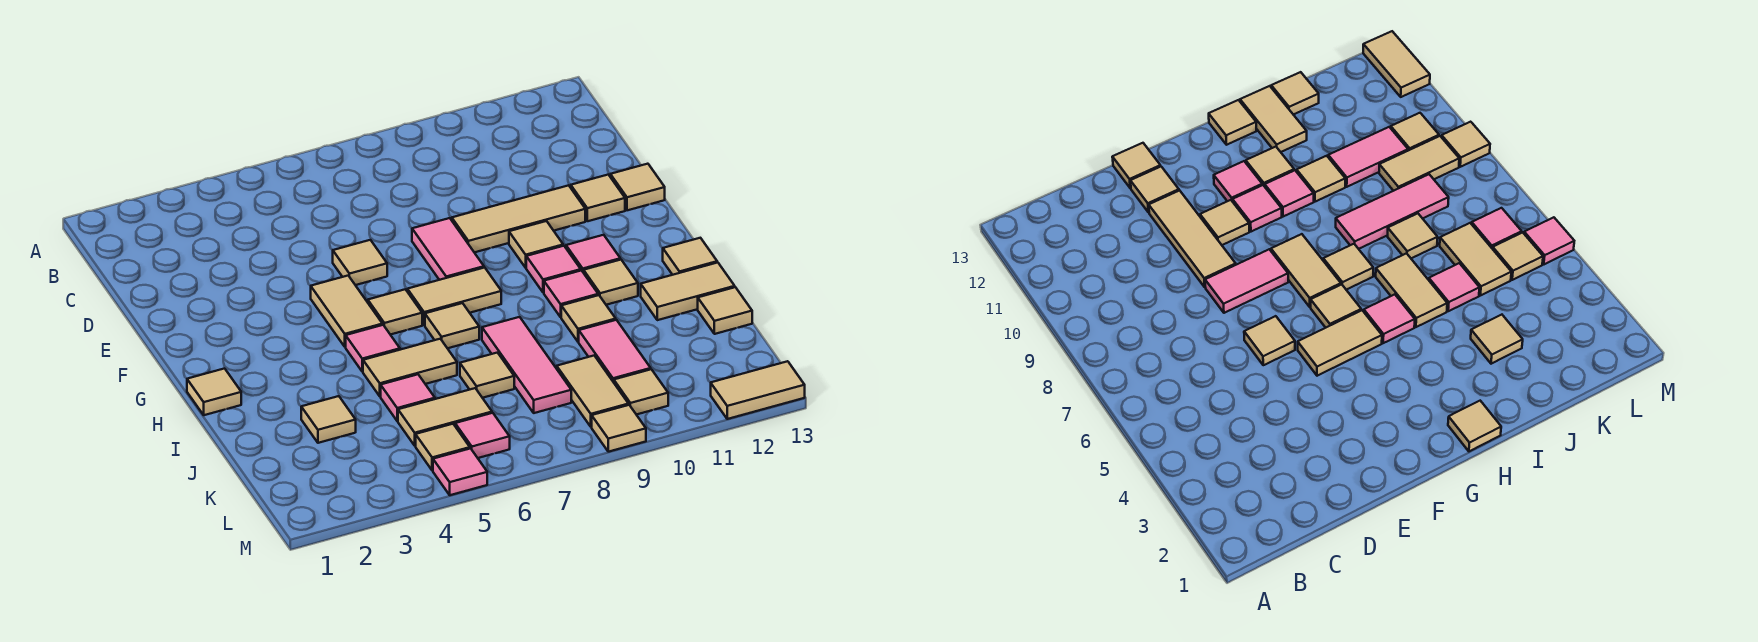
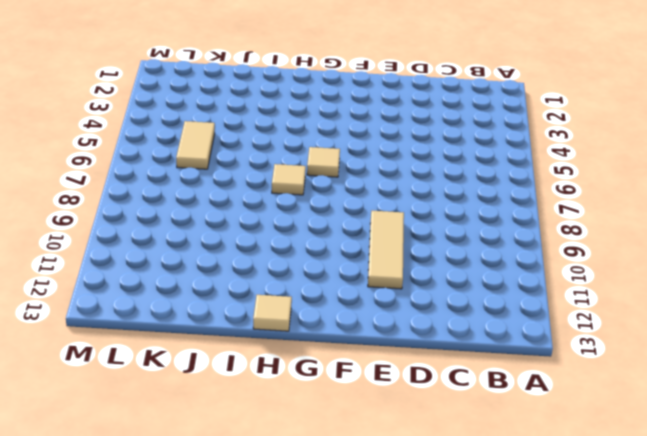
none -> tan 1x1 tile [333,240,387,285]
none -> pink 1x2 tile [412,218,484,280]
none -> tan 1x1 tile [571,175,625,221]
none -> tan 1x1 tile [610,164,665,210]

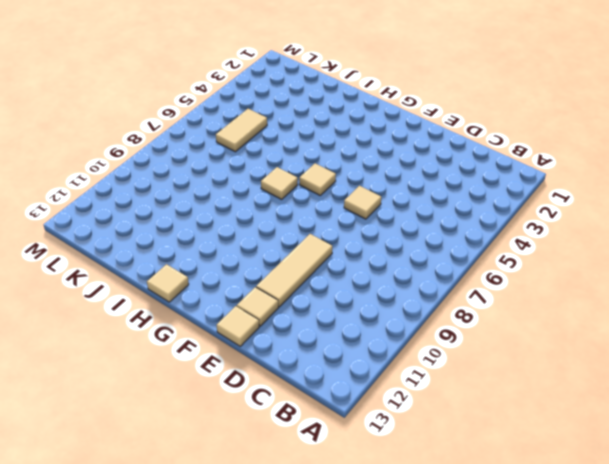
none -> pink 1x2 tile [412,218,484,280]
none -> tan 1x2 tile [311,276,383,347]
none -> tan 1x1 tile [509,221,563,268]
none -> tan 1x2 tile [407,268,501,325]

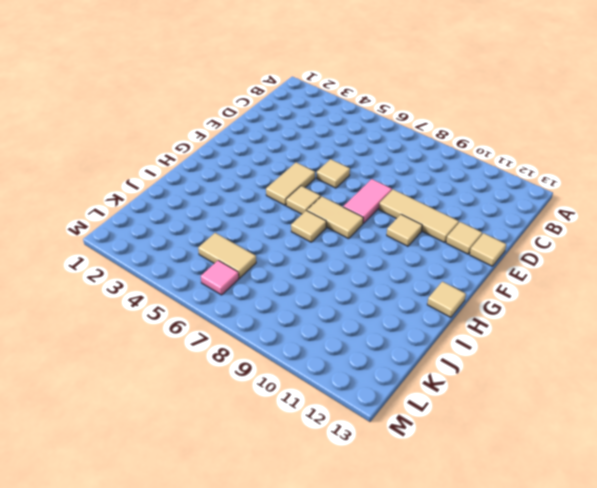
none -> pink 1x1 tile [526,246,581,293]
none -> pink 1x1 tile [566,235,620,273]
none -> tan 1x1 tile [187,369,241,415]
none -> pink 1x1 tile [346,325,400,372]

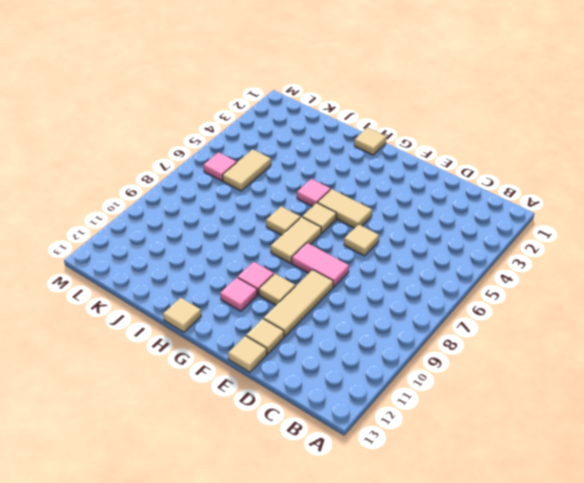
none -> pink 1x1 tile [544,270,598,317]
none -> tan 1x1 tile [584,260,638,305]
none -> tan 1x2 tile [363,339,457,396]
none -> pink 1x3 tile [482,317,571,413]

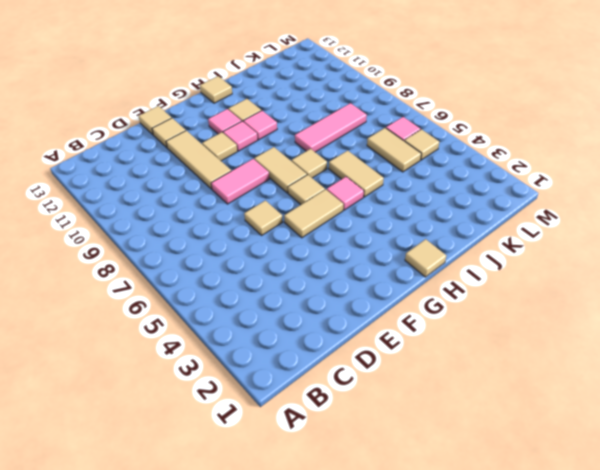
none -> tan 1x1 tile [561,295,616,342]
none -> tan 1x2 tile [641,262,735,320]
none -> tan 1x1 tile [301,396,356,443]
none -> pink 1x1 tile [381,374,435,421]

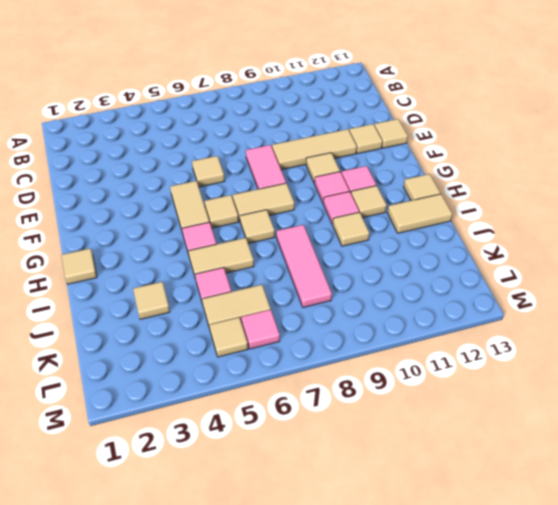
none -> tan 1x1 tile [460,353,514,398]
none -> pink 1x2 tile [579,320,651,382]
none -> tan 1x1 tile [698,287,752,334]
none -> tan 1x2 tile [557,356,629,427]

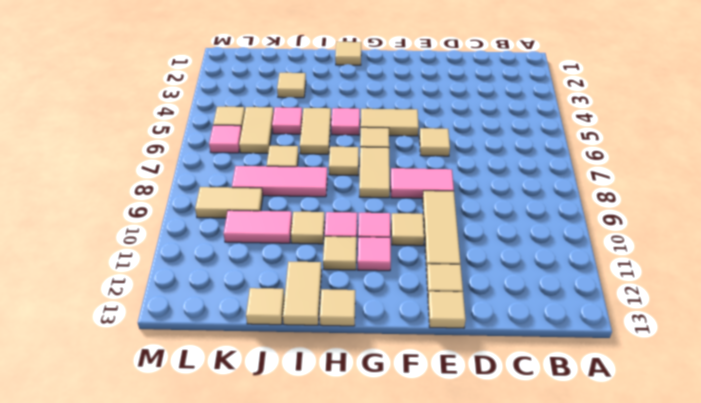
none -> tan 1x1 tile [614,369,668,415]
none -> pink 1x1 tile [433,448,487,495]
none -> tan 1x1 tile [592,405,646,452]
none -> tan 1x2 tile [711,361,805,419]

